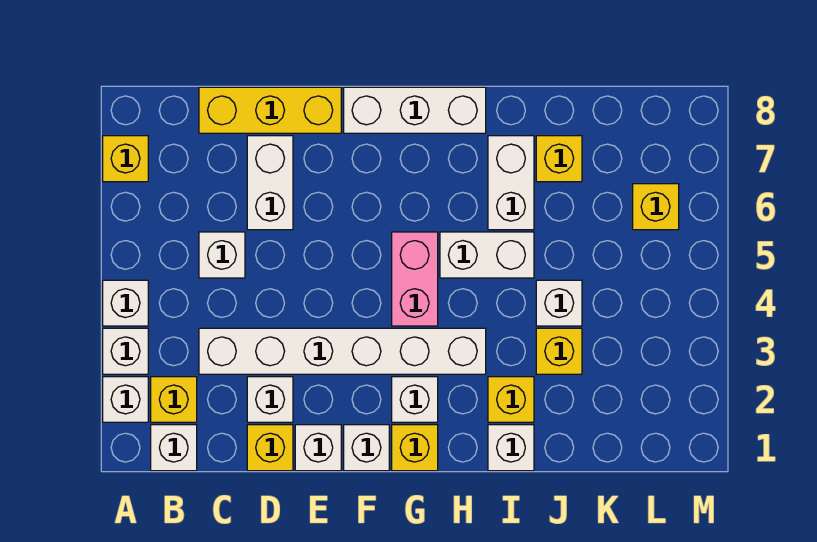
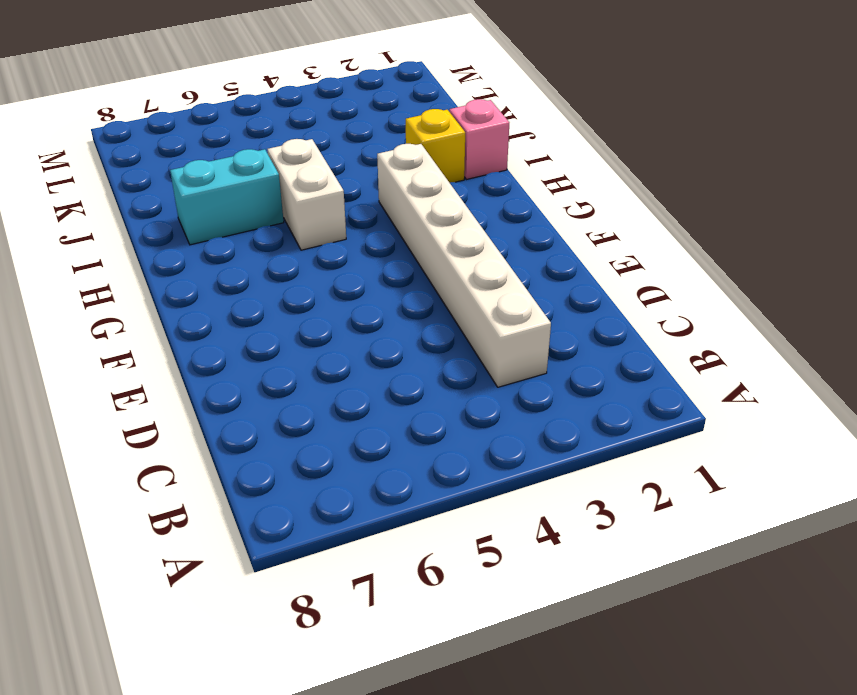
pink 1x1 brick [450,99,509,180] -> white 1x1 brick [488,425,534,471]
cyan 1x2 brick [170,149,284,245] -> white 1x2 brick [488,136,534,230]
none -> white 1x1 brick [103,377,148,422]
none -> white 1x1 brick [103,328,148,374]
none -> white 1x1 brick [103,280,148,326]

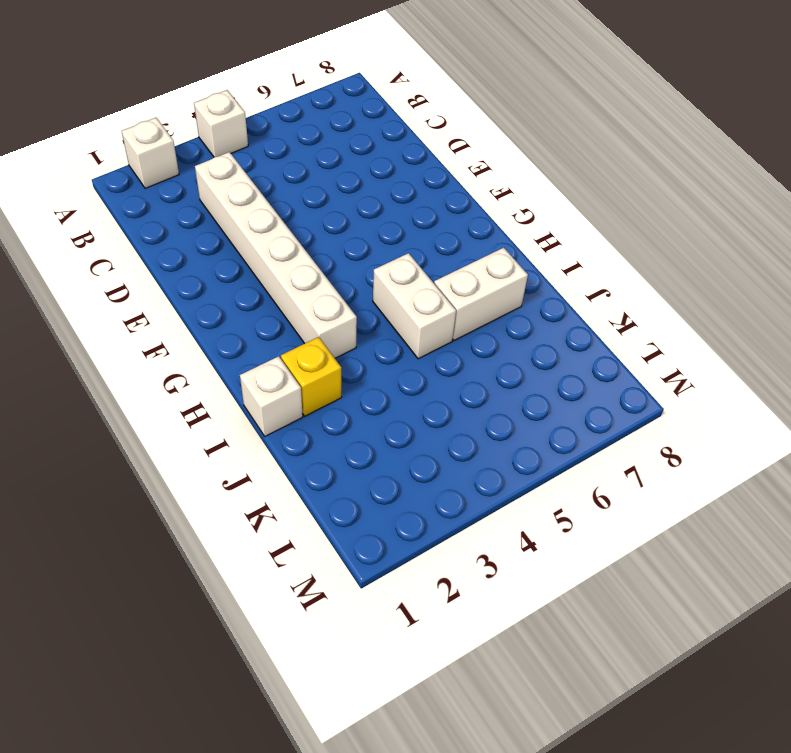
none -> white 1x1 brick [103,328,148,374]
none -> yellow 1x1 brick [103,136,148,182]
none -> white 1x1 brick [151,425,197,471]

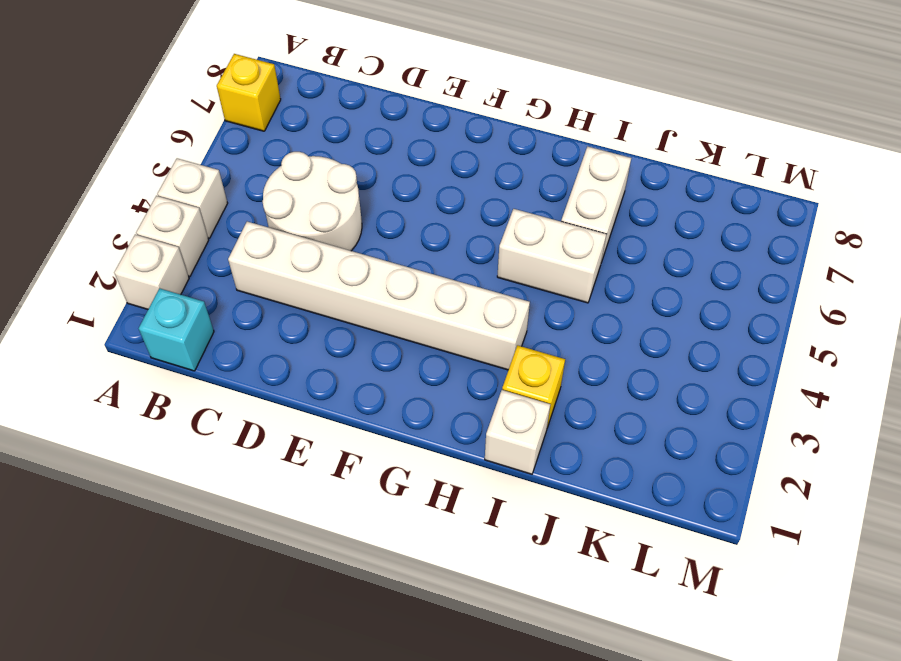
cyan 1x1 brick [139,288,214,371] -> white 1x1 brick [151,425,197,471]
white 2x2 round brick [262,152,362,251] -> white 1x1 brick [199,232,245,278]
none -> yellow 1x1 brick [151,377,197,422]
none -> yellow 1x3 brick [199,87,341,133]
none -> yellow 1x1 brick [247,425,293,471]

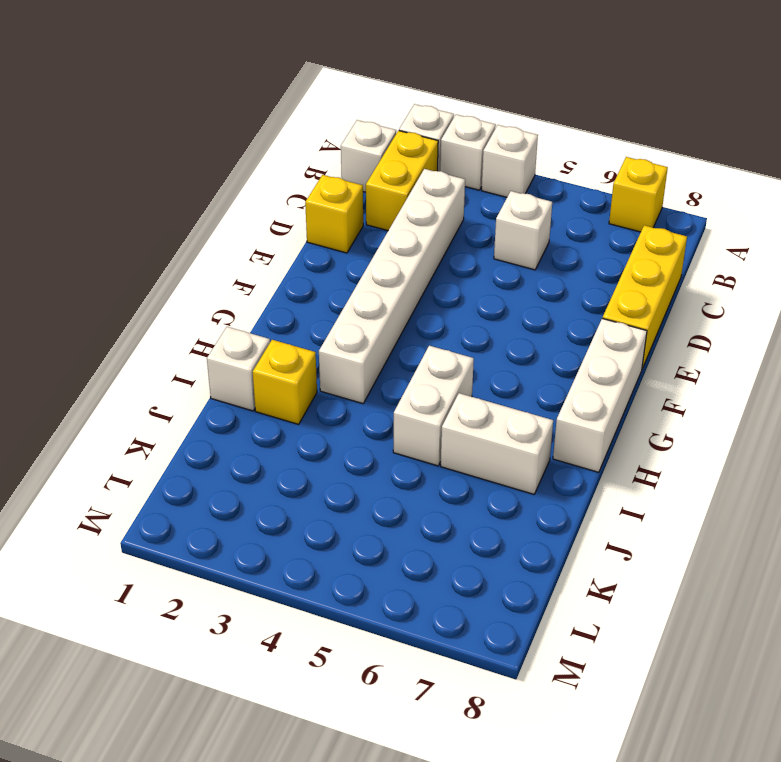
yellow 1x2 brick [366,131,438,231] -> yellow 1x1 brick [151,377,197,422]
none -> white 1x1 brick [247,377,293,422]
none -> white 1x2 brick [247,136,293,230]
none -> white 1x1 brick [295,425,341,471]

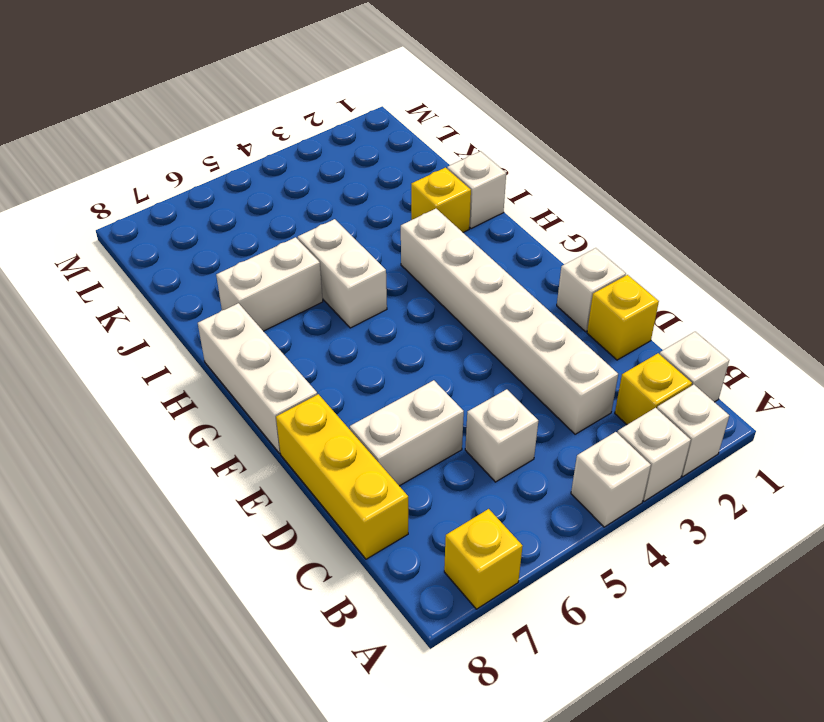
none -> white 1x1 brick [247,377,293,422]
none -> white 1x1 brick [344,425,389,471]
none -> yellow 1x1 brick [392,425,438,471]

